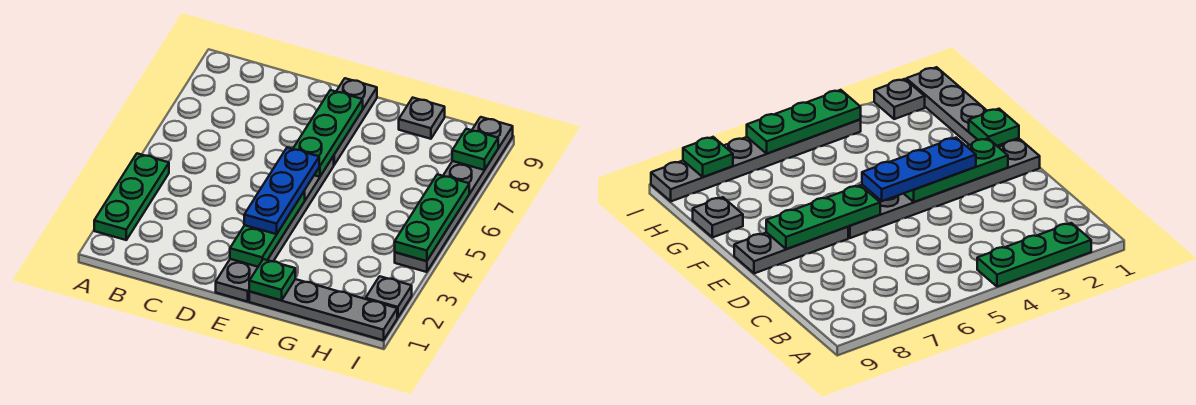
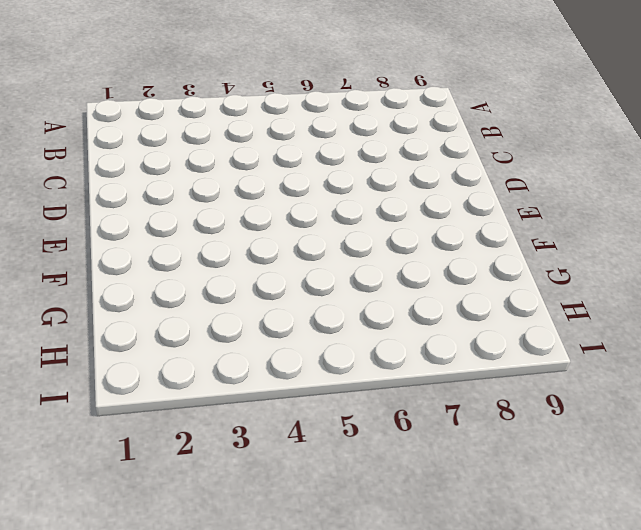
none -> green 1x3 plate [94,153,169,240]
none -> grey 1x6 plate [216,156,334,302]
none -> grey 1x3 plate [334,78,377,165]

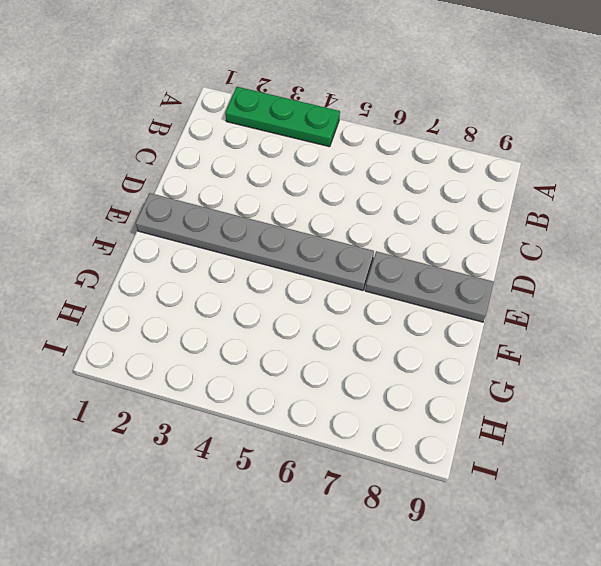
none -> grey 1x4 plate [249,279,397,340]
none -> grey 1x1 plate [399,98,445,139]
none -> grey 1x1 plate [366,276,412,318]

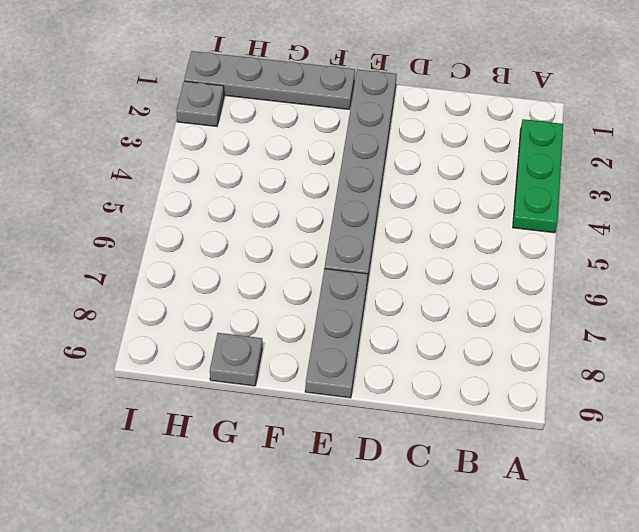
none -> grey 1x6 plate [395,117,513,272]
none -> green 1x3 plate [230,191,305,267]
none -> green 1x3 plate [293,90,363,177]

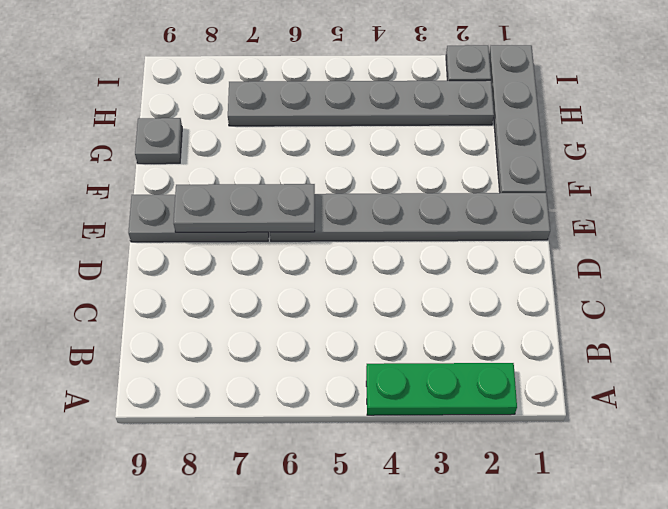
grey 1x3 plate [174,184,315,232] -> green 1x3 plate [293,90,363,177]
grey 1x6 plate [228,80,494,126] -> grey 1x6 plate moved to [395,117,513,272]
none -> green 1x3 plate [230,191,305,267]
none -> green 1x1 plate [249,259,295,300]
none -> green 1x3 plate [395,174,469,261]

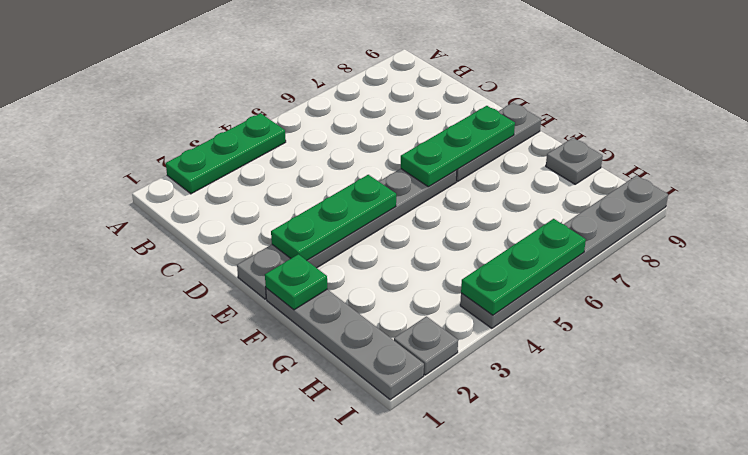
none -> green 1x1 plate [452,129,498,170]
none -> blue 1x3 plate [244,147,319,234]

